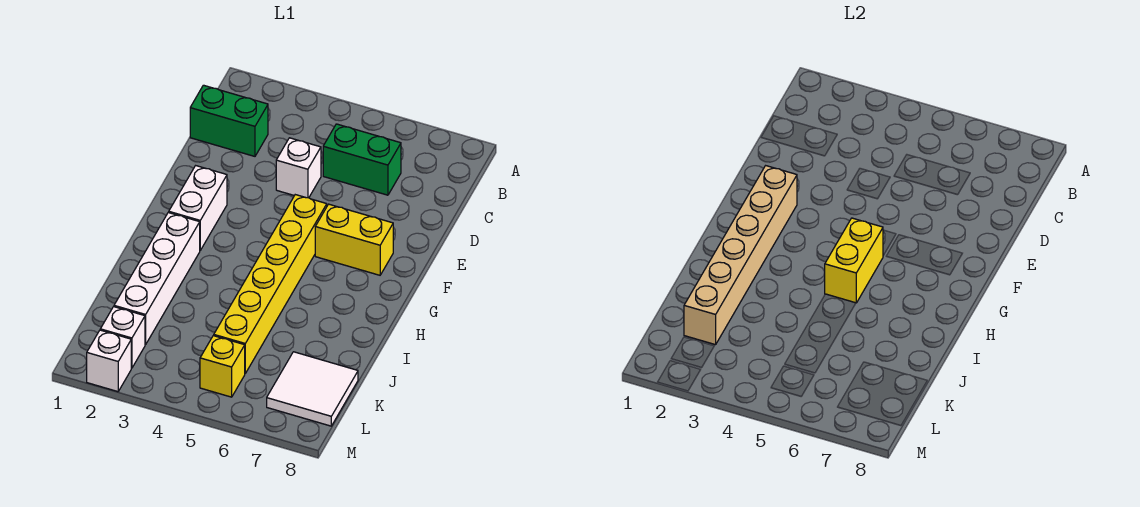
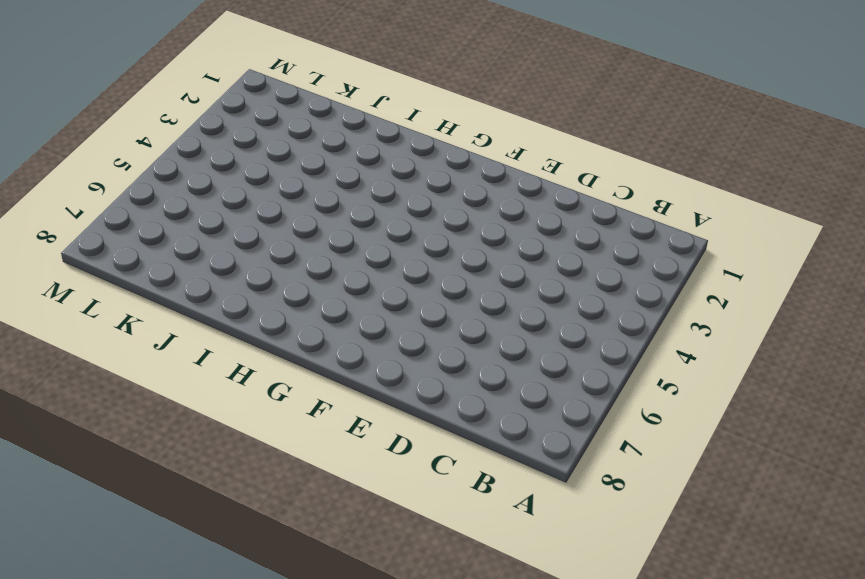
none -> green 1x2 brick [190,85,268,156]
none -> green 1x2 brick [323,124,401,195]
none -> white 1x1 brick [276,138,321,198]

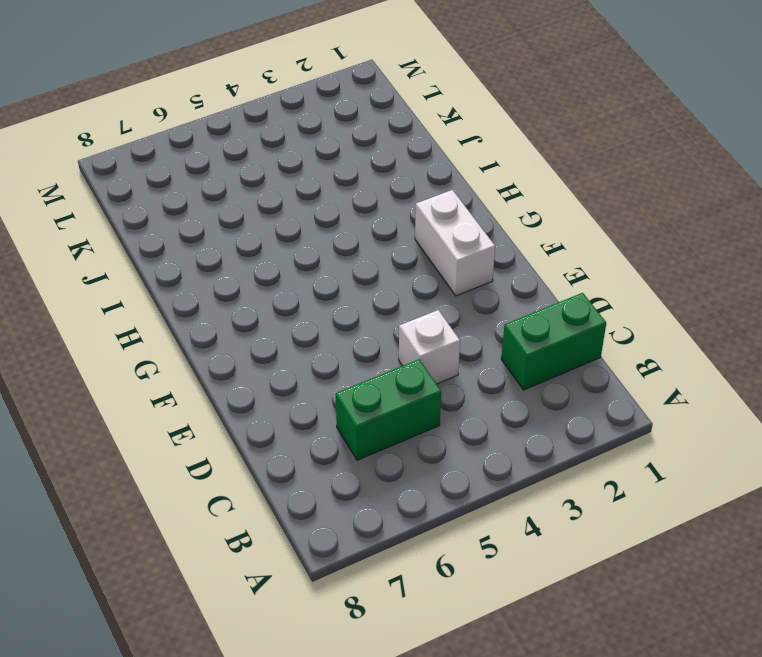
none -> yellow 1x6 brick [214,195,327,373]
none -> yellow 1x2 brick [315,204,393,275]
none -> white 1x4 brick [114,212,200,345]

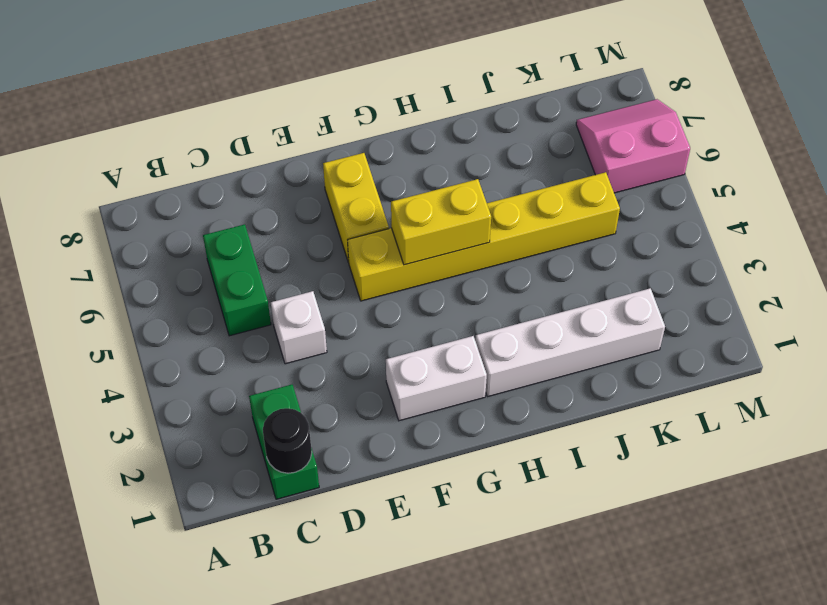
black 1x1 round brick [263,408,312,473] -> none
pink 2x2 slope [576,99,690,193] -> white 2x2 tile [267,352,358,426]
none -> white 1x1 brick [100,307,145,368]
none -> yellow 1x1 brick [200,336,245,397]
none -> white 1x1 brick [87,330,131,392]

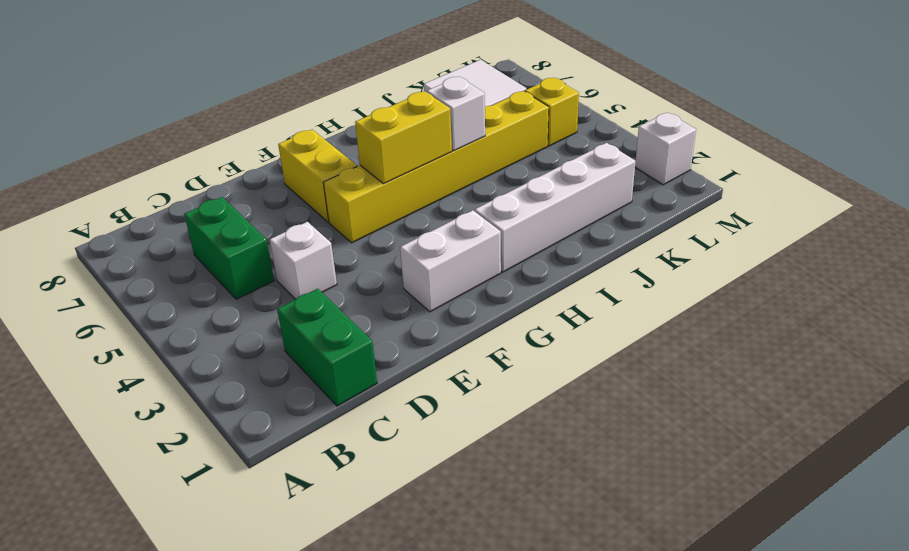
white 1x1 brick [427,77,485,151] -> white 1x1 brick moved to [100,307,145,368]
none -> tan 1x6 brick [684,166,797,345]

